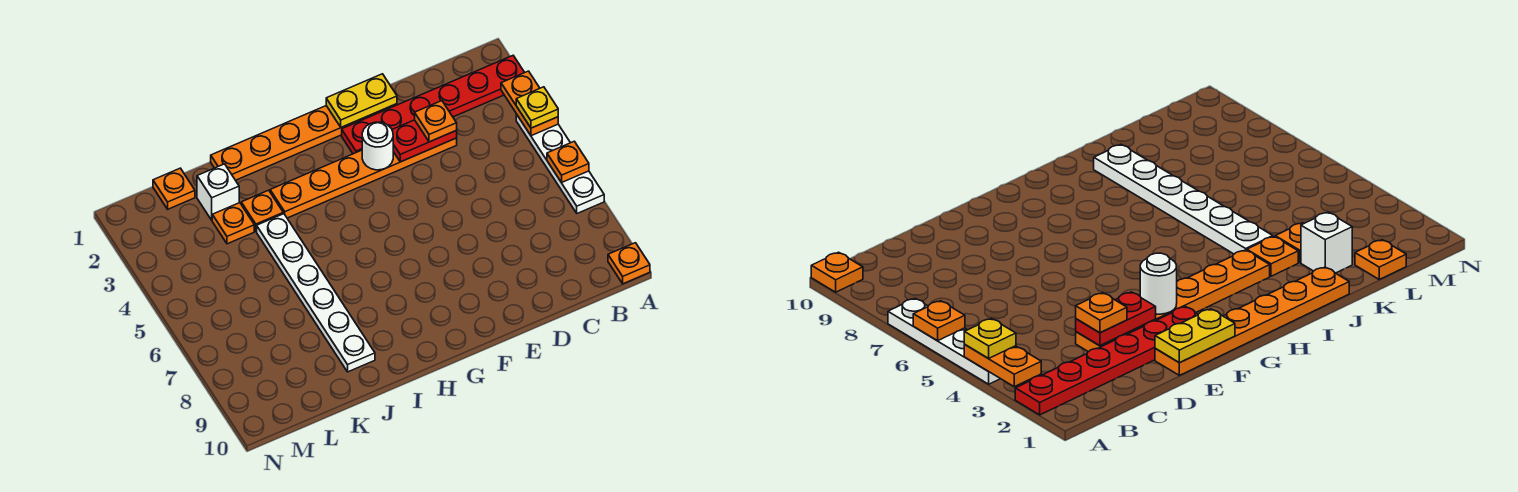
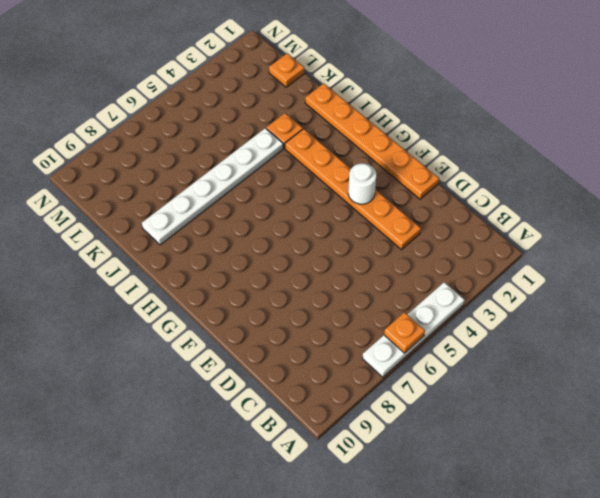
none -> red 1x6 plate [342,56,525,154]
none -> orange 1x1 plate [608,243,650,284]
none -> white 1x1 brick [197,164,239,220]

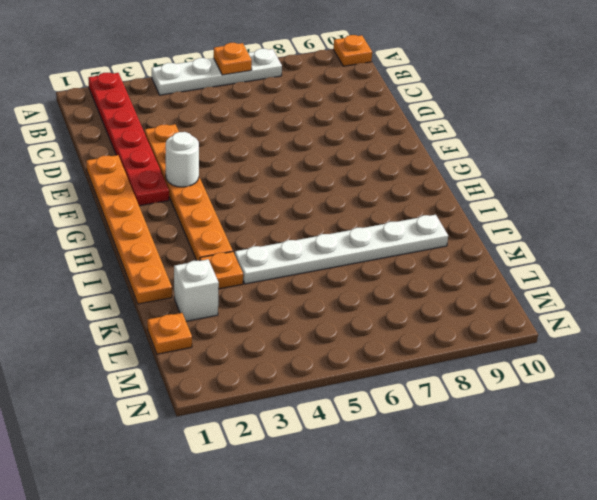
none -> orange 1x1 plate [212,203,254,244]
none -> orange 1x2 plate [501,71,558,136]
none -> red 1x2 plate [392,120,457,162]

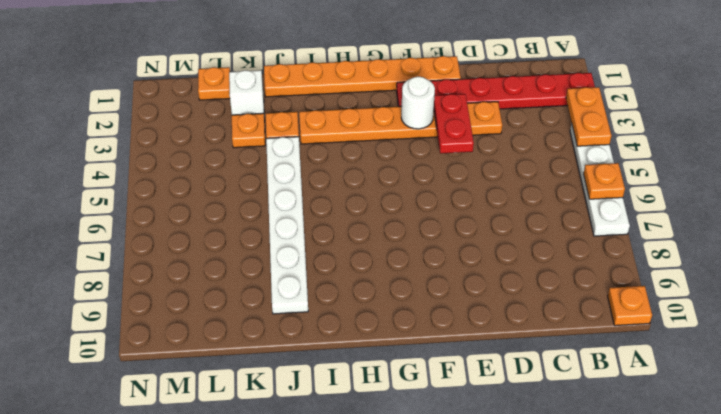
red 1x2 plate [434,94,474,154] -> red 1x2 plate turned to [392,120,457,162]
none -> yellow 1x2 plate [326,74,397,127]
none -> yellow 1x1 plate [516,87,558,128]
none -> orange 1x1 plate [415,101,457,142]

